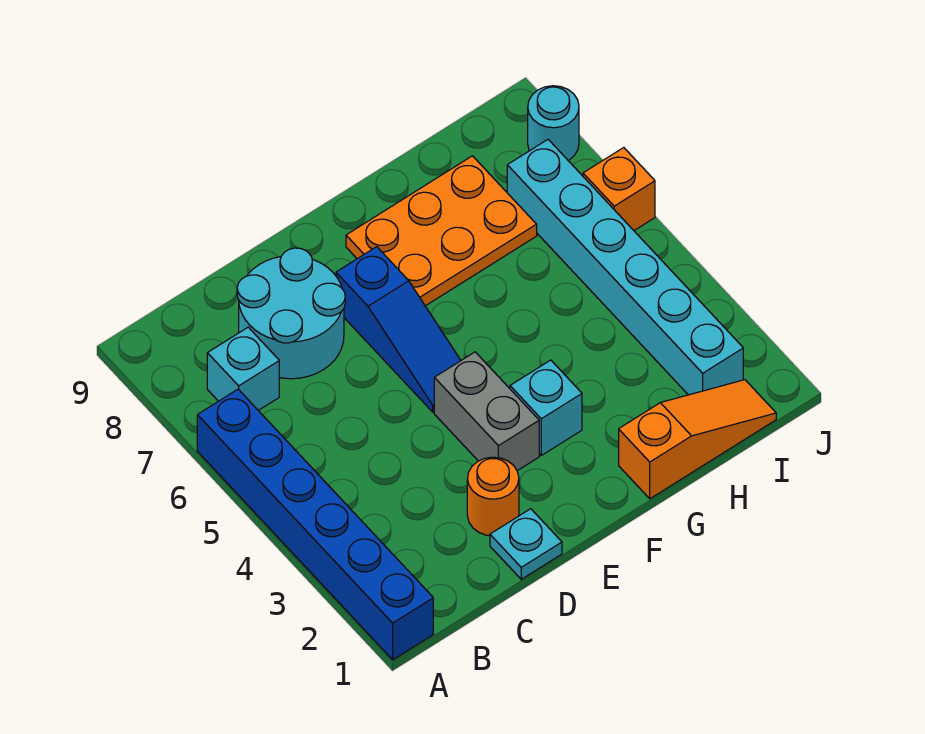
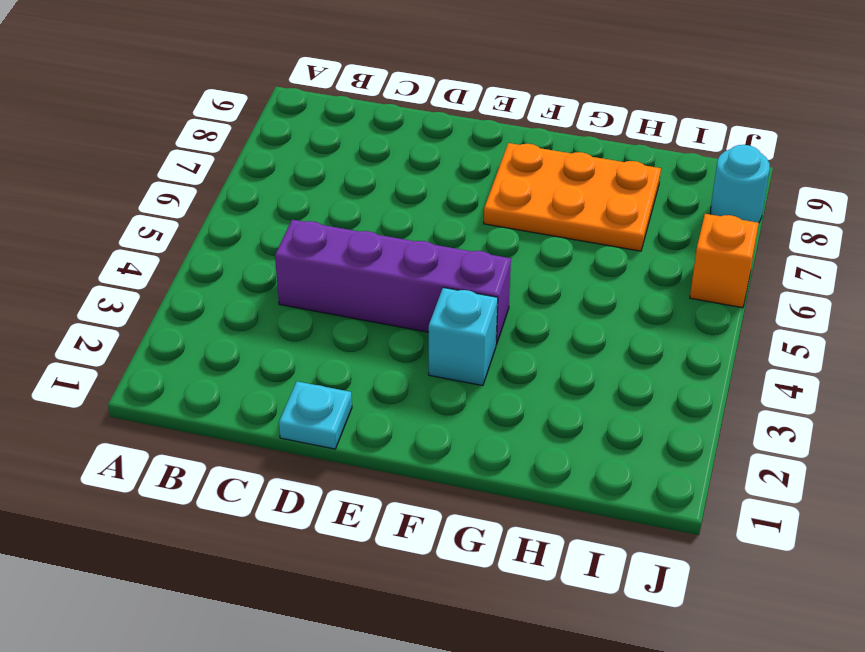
purple 1x4 brick [275,220,511,345] -> grey 1x2 brick [434,352,539,471]
none -> blue 1x6 brick [197,389,433,660]
none -> cyan 1x1 brick [207,327,279,410]
none -> cyan 2x2 round brick [237,248,345,379]

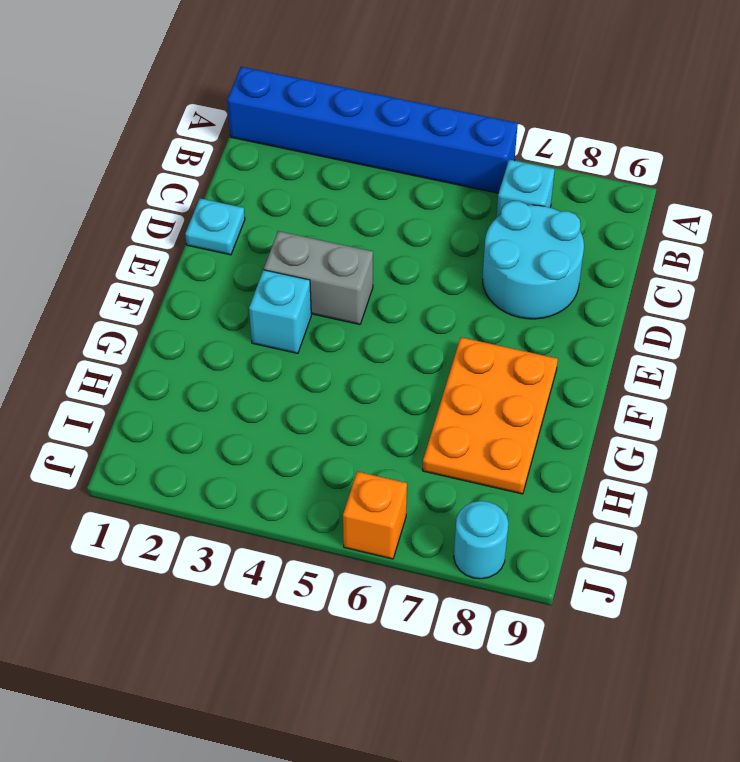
none -> orange 1x1 round brick [467,457,519,536]
none -> blue 1x3 slope [336,247,461,412]
none -> orange 1x3 slope [619,380,776,499]

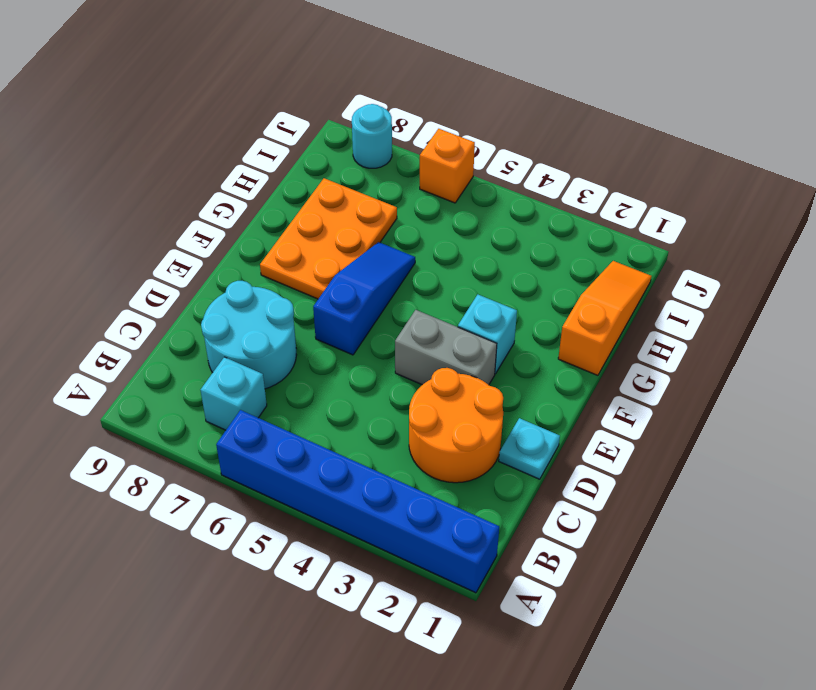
orange 2x2 round brick [409,368,503,483] -> orange 1x1 round brick [467,457,519,536]
blue 1x3 slope [313,242,415,355] -> blue 1x3 slope turned to [336,247,461,412]
none -> cyan 1x6 brick [507,140,743,395]

